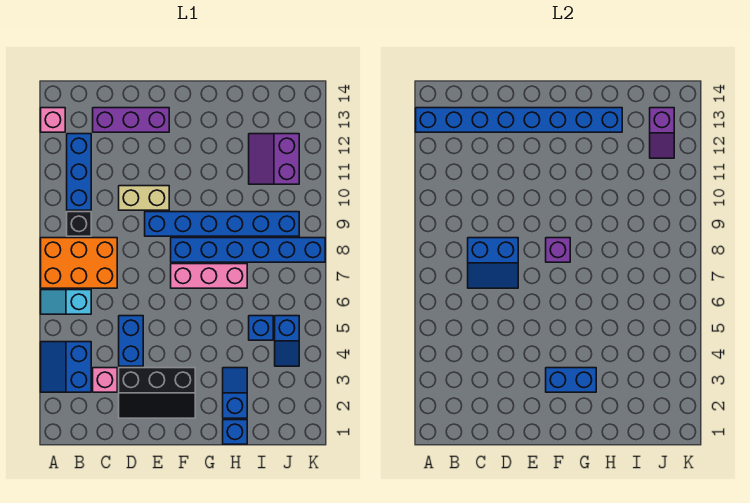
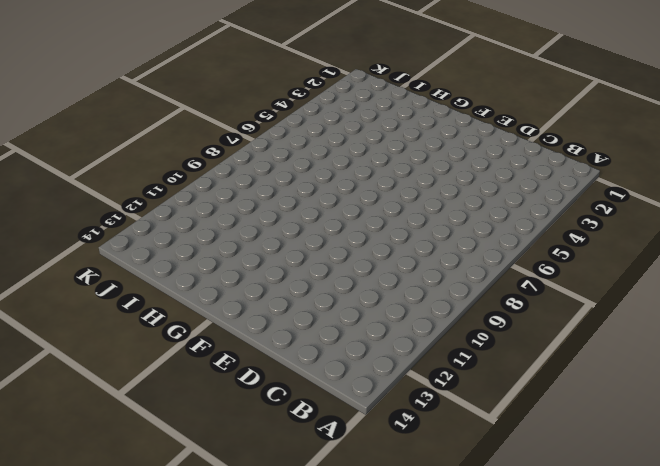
none -> blue 2x2 slope [41,342,91,392]
none -> cyan 1x2 slope [41,290,91,314]
none -> orange 2x3 brick [41,238,117,288]

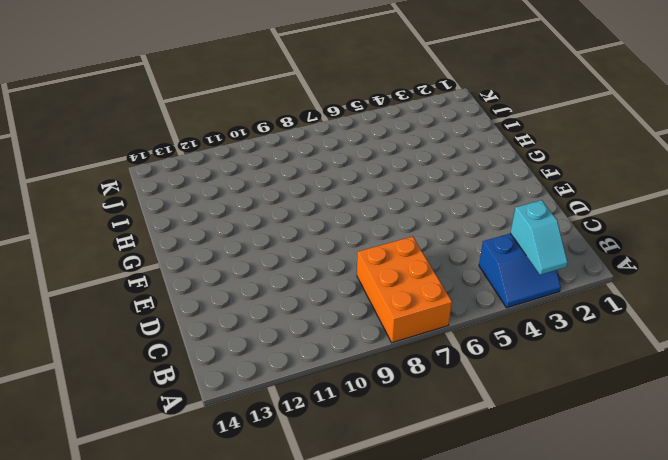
cyan 1x2 slope [510,200,568,275] -> cyan 1x2 slope moved to [41,290,91,314]
none -> pink 1x1 brick [41,108,65,132]
none -> black 1x1 brick [67,212,91,236]
none -> blue 1x3 brick [67,134,91,210]

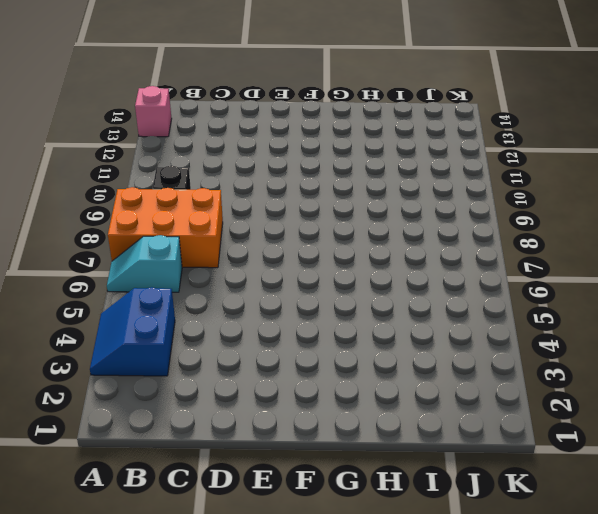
none -> blue 1x3 brick [67,134,91,210]
none -> pink 1x1 brick [93,368,117,392]
none -> purple 1x3 brick [93,108,169,132]

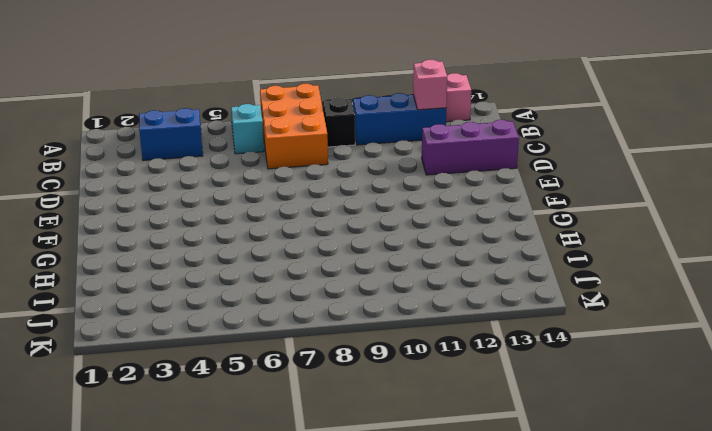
pink 1x1 brick [413,60,447,110] -> pink 1x1 brick moved to [93,368,117,392]
purple 1x3 brick [422,120,519,175] -> purple 1x3 brick turned to [93,108,169,132]
none -> black 2x3 slope [119,368,195,418]
none -> blue 1x2 brick [119,316,143,366]
none -> tan 1x2 brick [119,186,169,210]

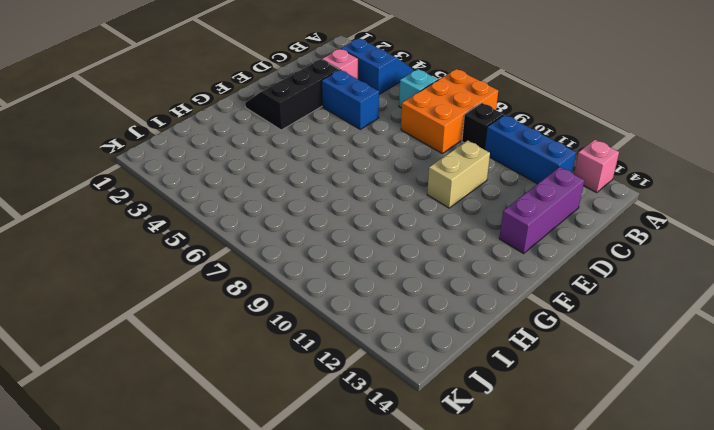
none -> blue 1x6 brick [145,212,299,236]
none -> pink 1x3 brick [171,264,247,288]
none -> blue 1x6 brick [171,238,325,262]

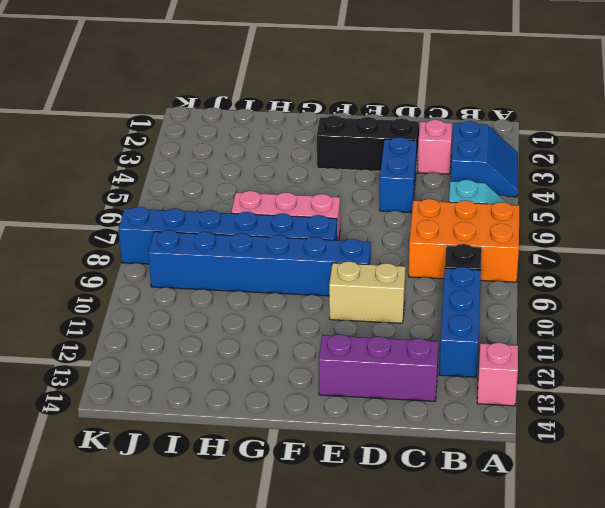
none -> blue 1x1 brick [223,420,247,444]
none -> blue 1x2 slope [223,368,247,418]
none -> blue 1x1 brick [249,316,273,340]

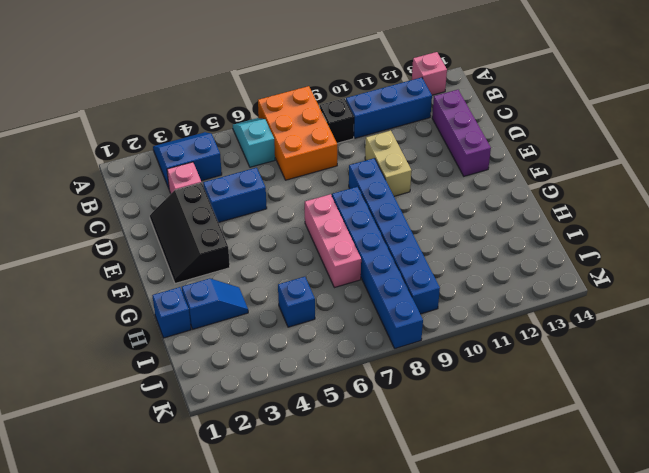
none -> purple 2x2 slope [249,134,299,184]
none -> blue 1x2 slope [275,316,299,366]
none -> blue 1x8 brick [416,108,622,132]

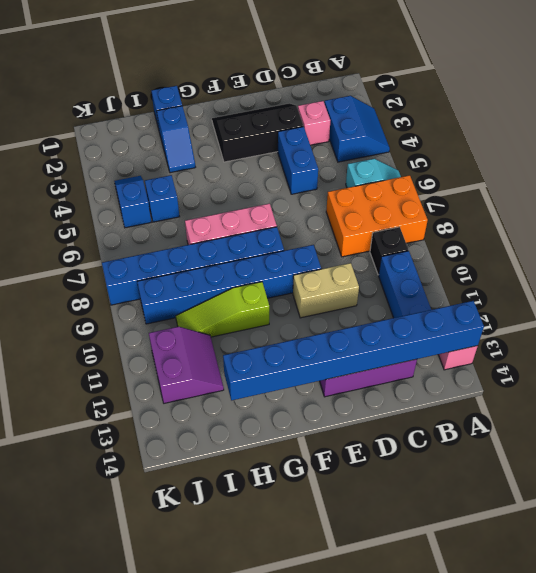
lime 1x3 slope [176,282,269,337] -> none
none -> blue 2x2 slope [468,238,518,288]
none -> blue 1x2 brick [546,368,596,392]
none -> purple 1x1 brick [546,238,570,262]

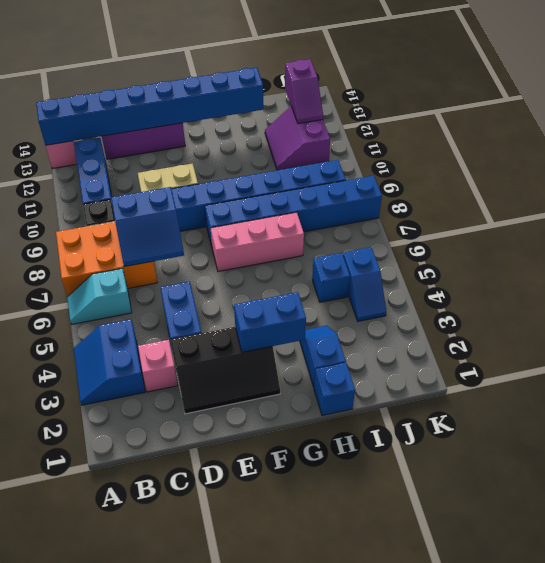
none -> purple 1x1 brick [546,238,570,262]

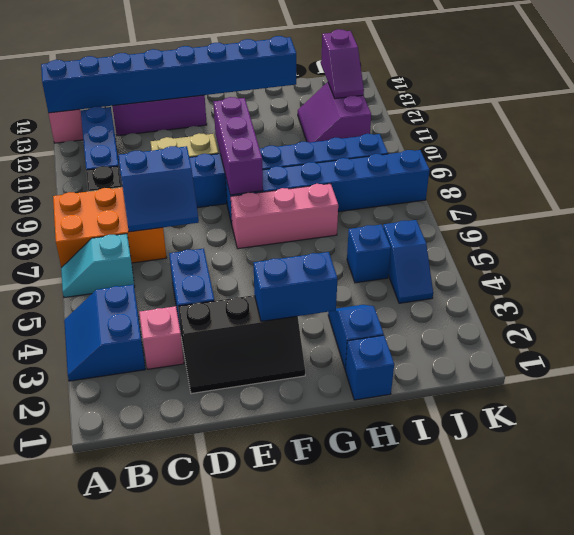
purple 1x3 brick [214,97,263,195] -> purple 1x1 brick [546,238,570,262]

